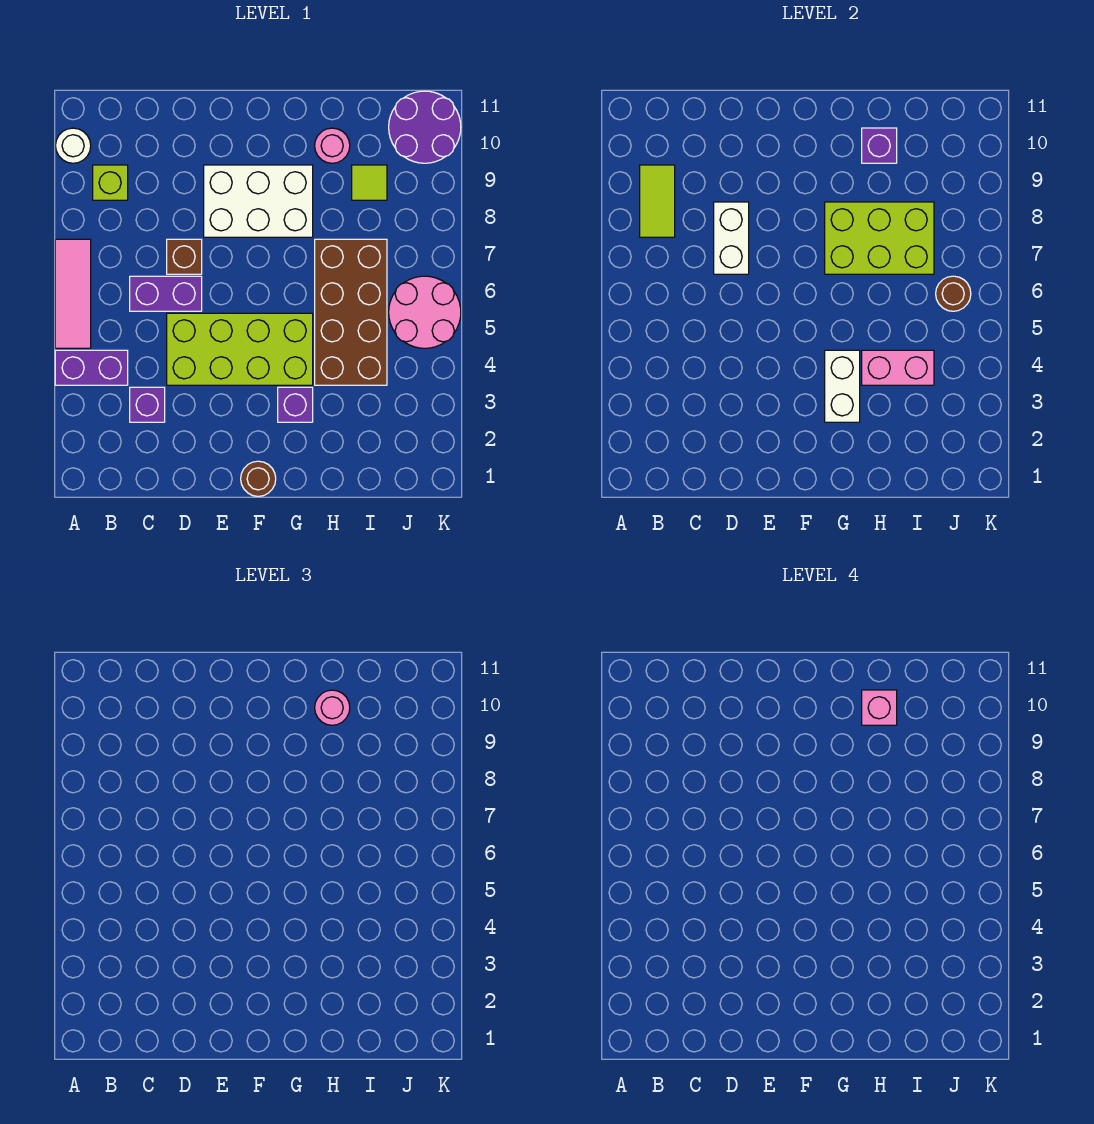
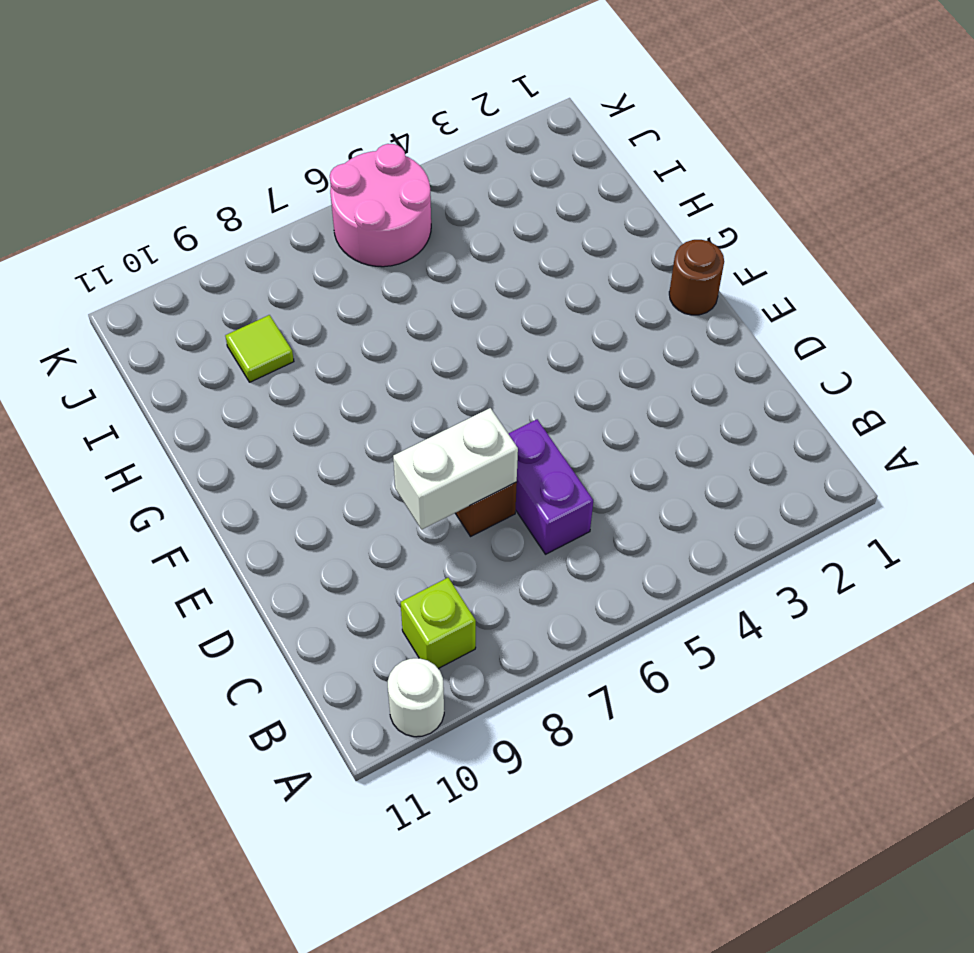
none -> purple 1x2 brick [55,350,128,385]
none -> pink 1x3 tile [55,239,91,348]
none -> purple 1x1 brick [130,387,165,422]

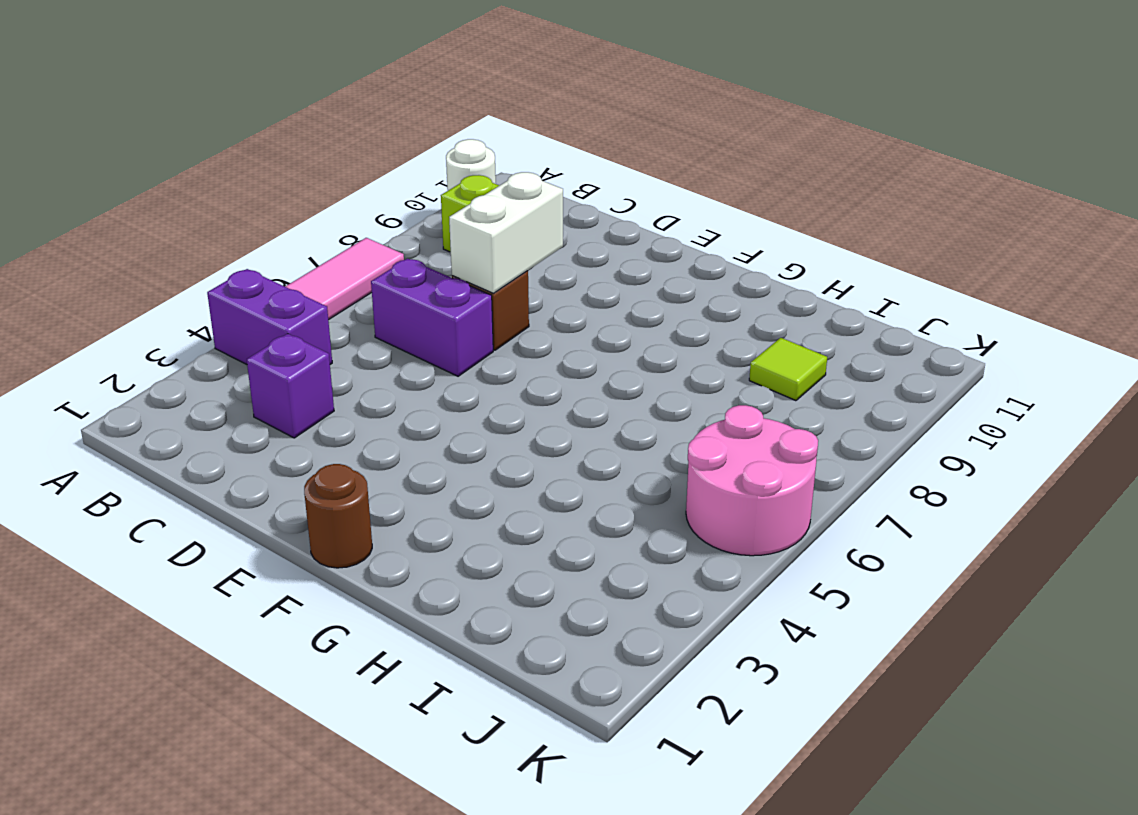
none -> lime 2x4 brick [167,313,313,385]
none -> white 2x3 brick [204,165,313,237]
none -> purple 1x1 brick [278,387,313,422]

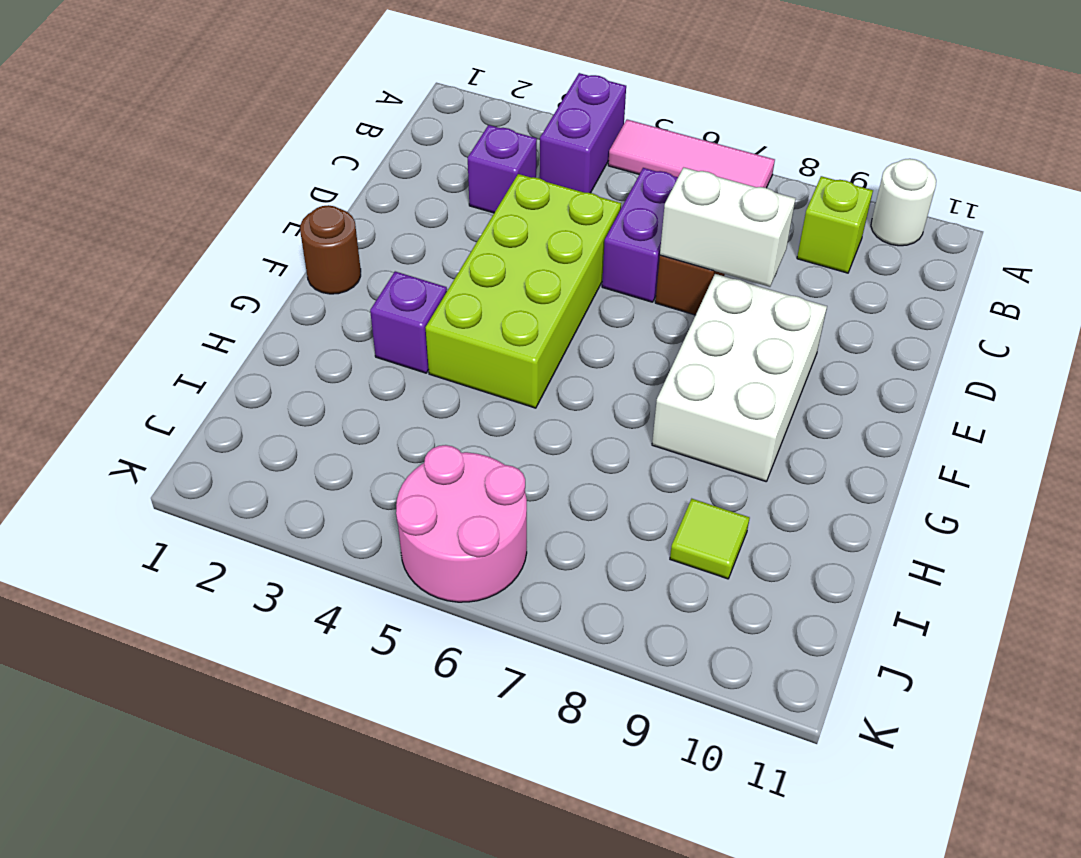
none -> brown 2x4 brick [315,239,387,385]
none -> pink 1x1 round brick [315,128,350,163]
none -> purple 2x2 round brick [389,91,461,163]

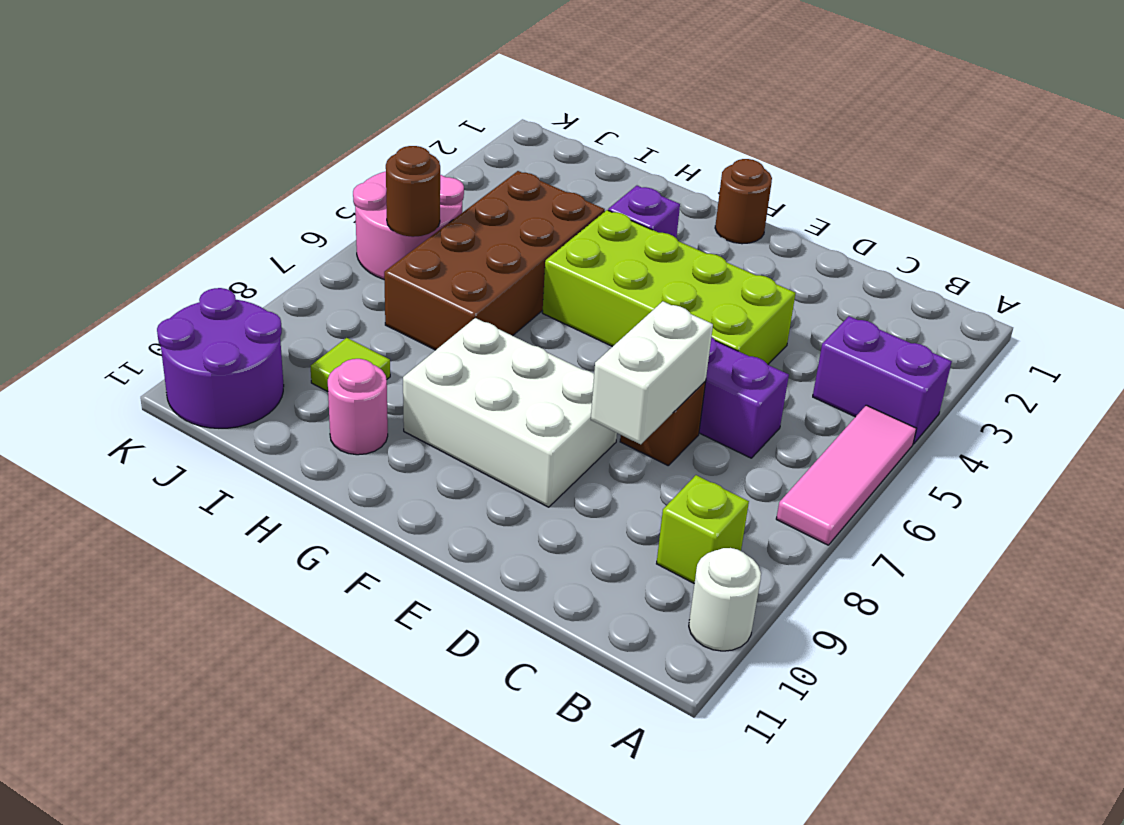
none -> purple 1x1 brick [130,387,165,422]
none -> lime 1x2 tile [640,165,675,237]
none -> white 1x2 brick [825,350,860,422]

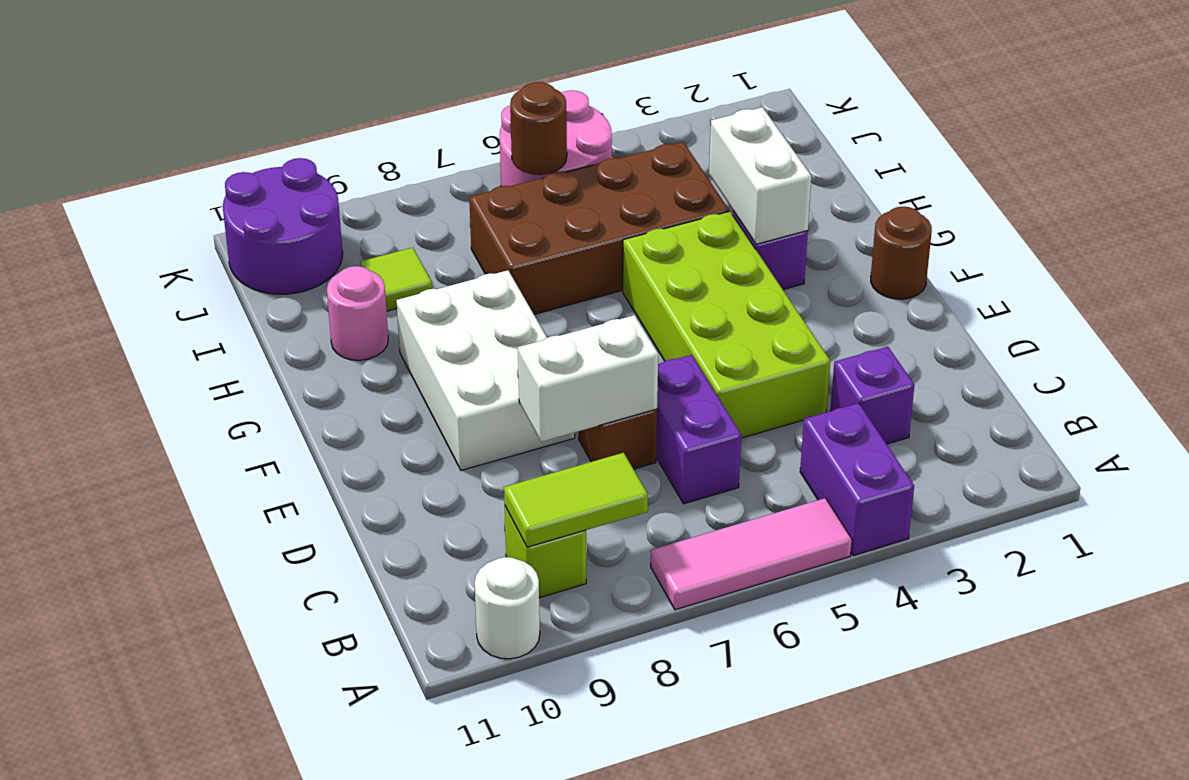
white 1x2 brick [709,107,811,244] -> white 1x2 brick turned to [825,350,860,422]
none -> lime 2x3 brick [825,202,934,274]
none -> pink 1x2 brick [862,350,934,385]
none -> purple 1x1 brick [862,128,897,163]

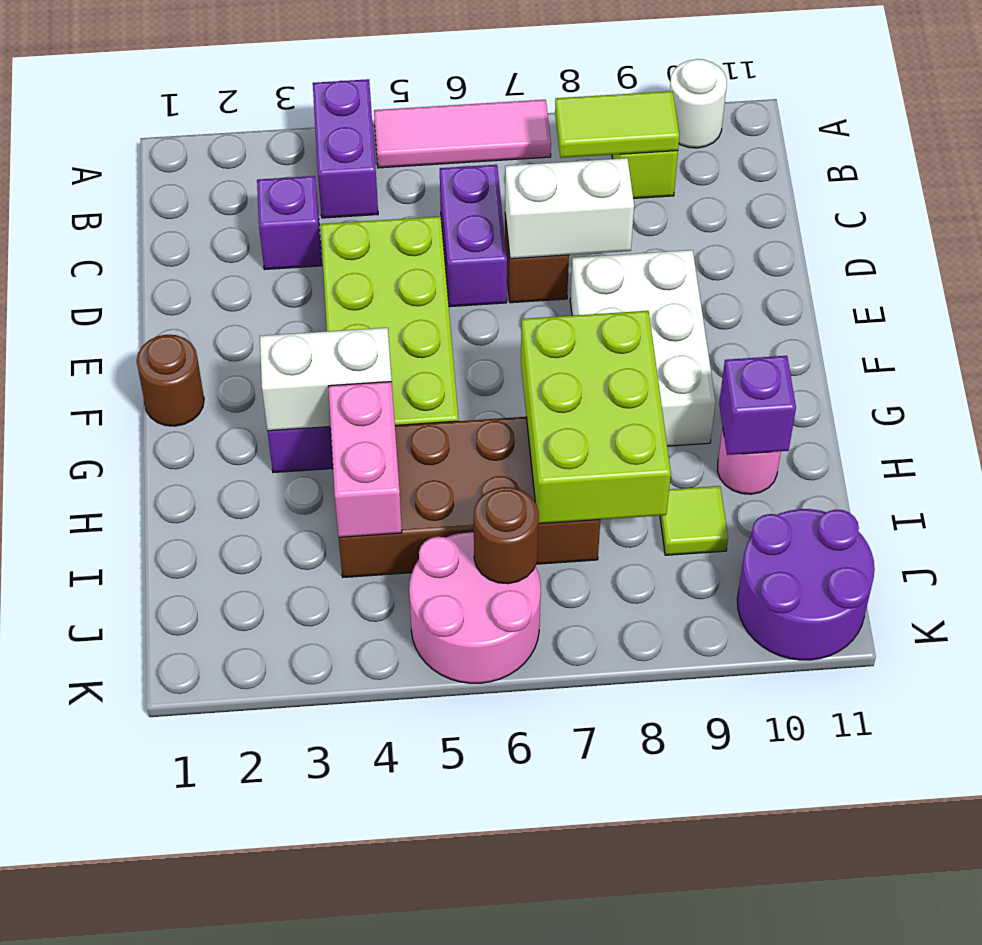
none -> pink 1x1 round brick [315,690,350,725]
none -> pink 1x1 brick [862,690,897,725]

